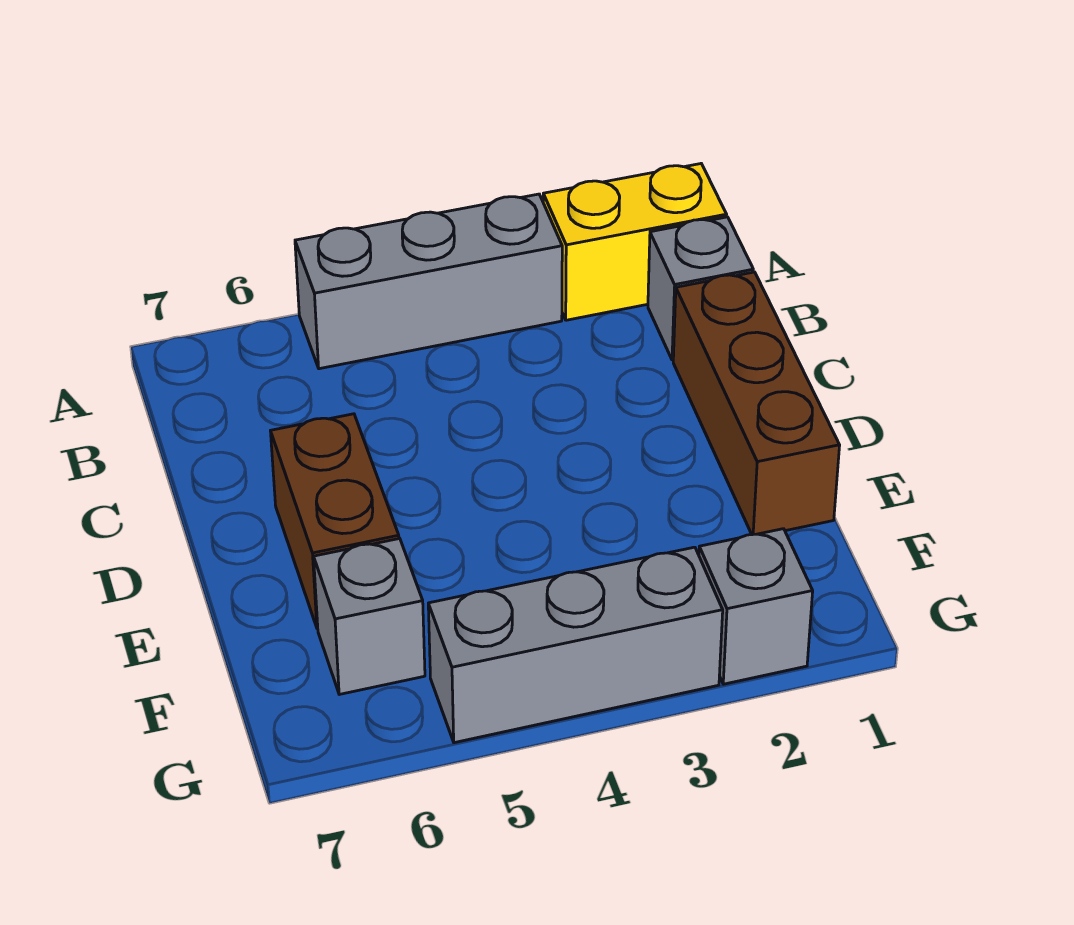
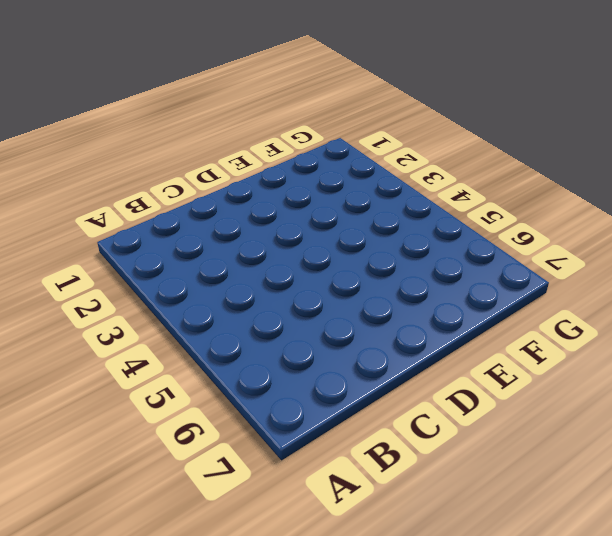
none -> yellow 1x2 brick [543,164,727,320]
none -> grey 1x3 brick [295,194,562,369]

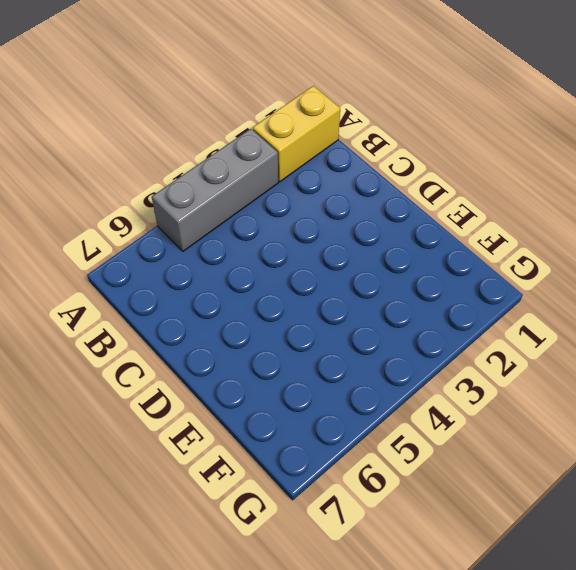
none -> grey 1x1 brick [648,217,753,360]
none -> brown 1x3 brick [673,272,840,535]

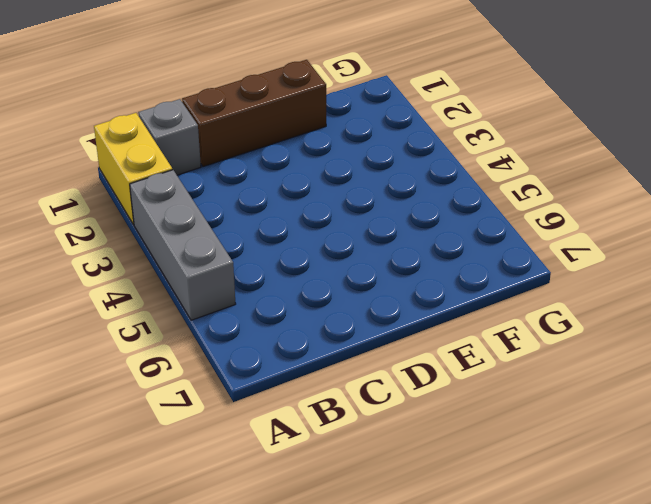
none -> brown 1x2 brick [271,414,399,629]
none -> grey 1x1 brick [314,539,425,695]

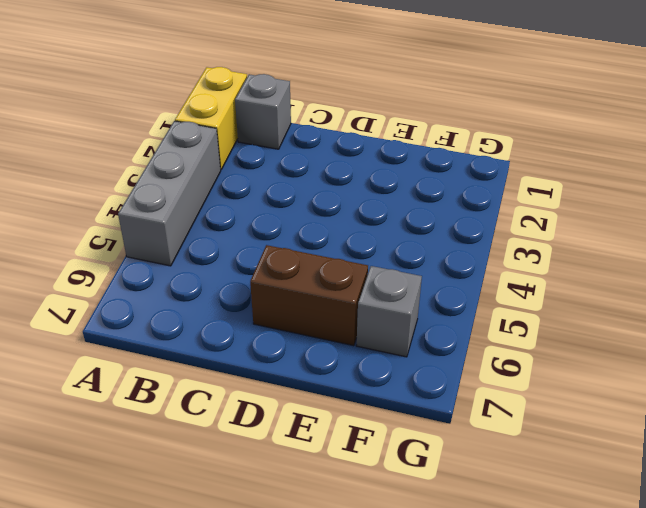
none -> brown 1x3 brick [673,272,840,535]
none -> grey 1x1 brick [699,529,813,684]

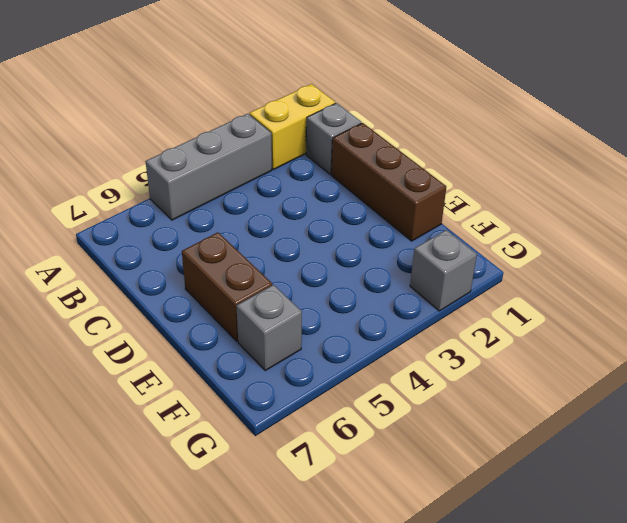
none -> grey 1x3 brick [428,547,723,743]

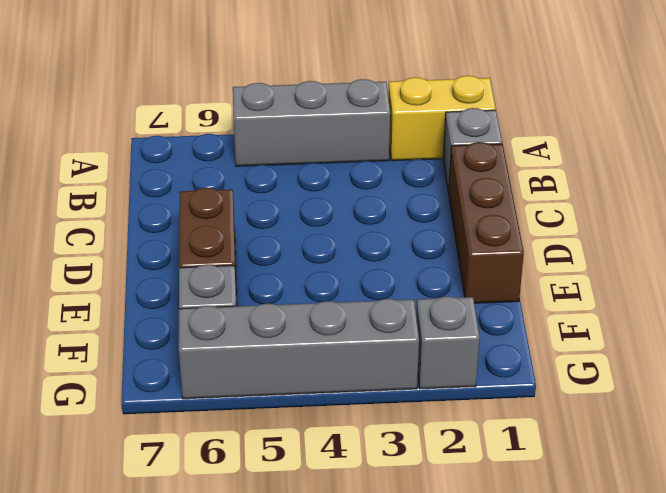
grey 1x4 brick [179,299,419,399] -> grey 1x3 brick [428,547,723,743]

